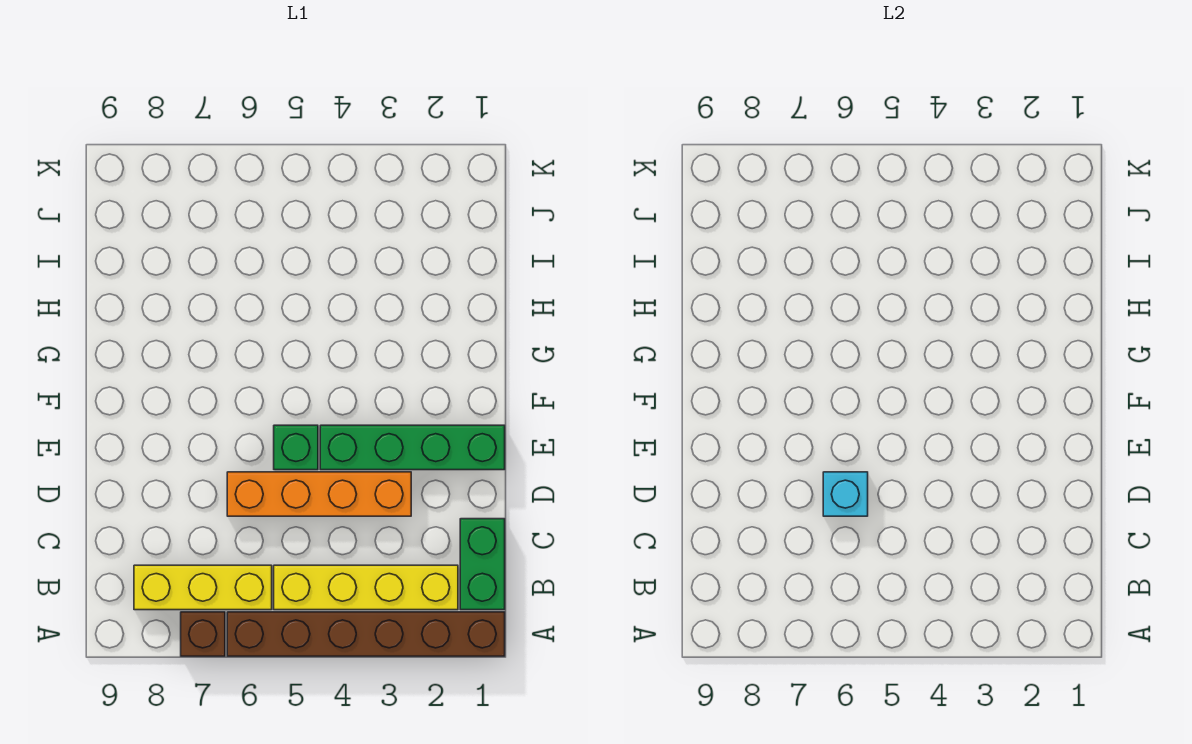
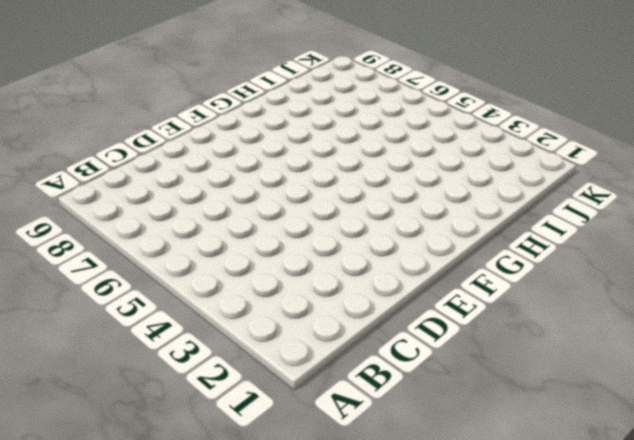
none -> brown 1x6 brick [227,612,505,656]
none -> brown 1x1 brick [181,612,225,656]

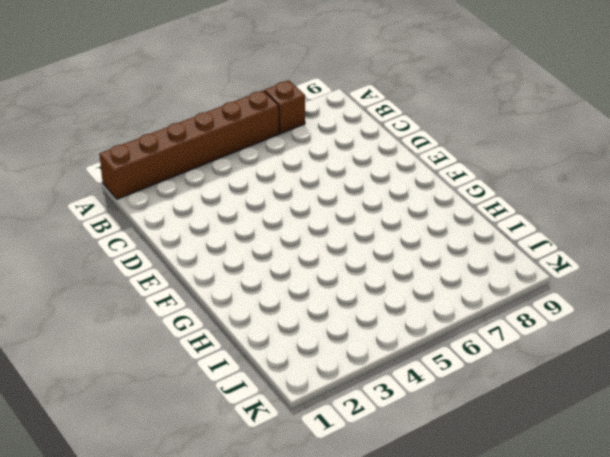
none -> green 1x2 brick [460,519,505,610]
none -> yellow 1x4 brick [274,565,458,610]

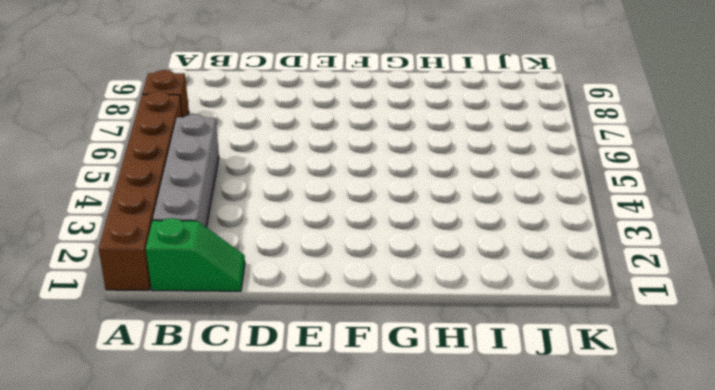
green 1x2 slope [146,218,245,291] -> green 1x2 brick [460,519,505,610]
grey 1x4 brick [153,114,219,228] -> yellow 1x4 brick [274,565,458,610]
none -> yellow 1x3 brick [134,565,272,610]
none -> orange 1x4 brick [227,472,411,516]

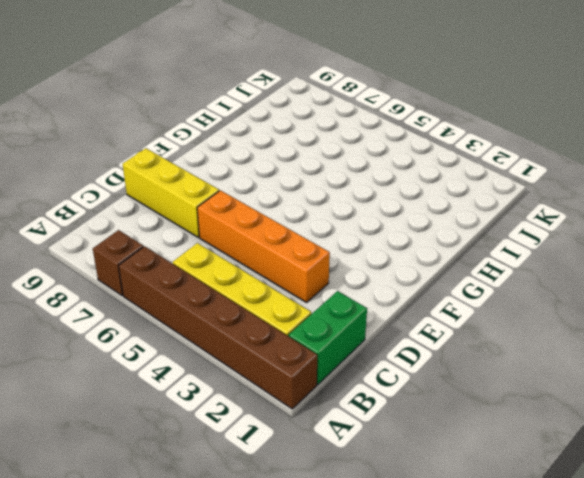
yellow 1x3 brick [123,148,219,237] -> yellow 1x3 brick moved to [134,565,272,610]
none -> green 1x4 brick [320,425,505,470]
none -> green 1x1 brick [274,425,318,470]

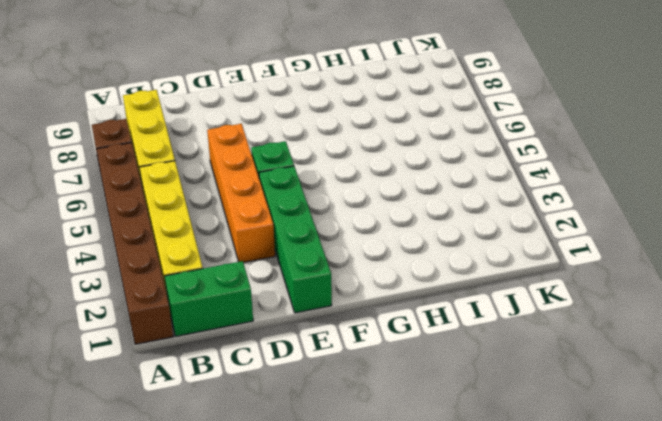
none -> cyan 1x1 brick [823,472,868,516]

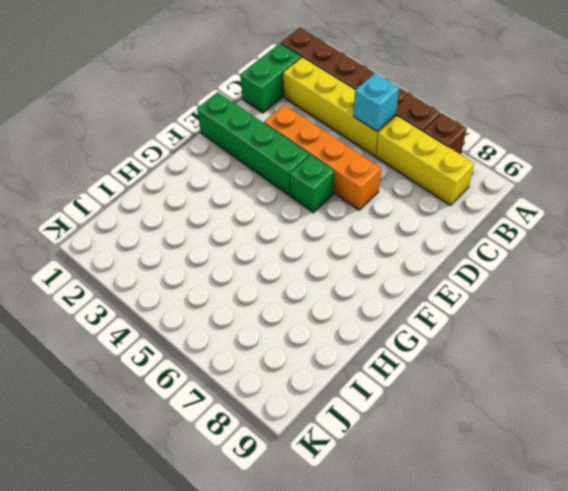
cyan 1x1 brick [354,73,399,131] -> cyan 1x1 brick moved to [823,472,868,516]

